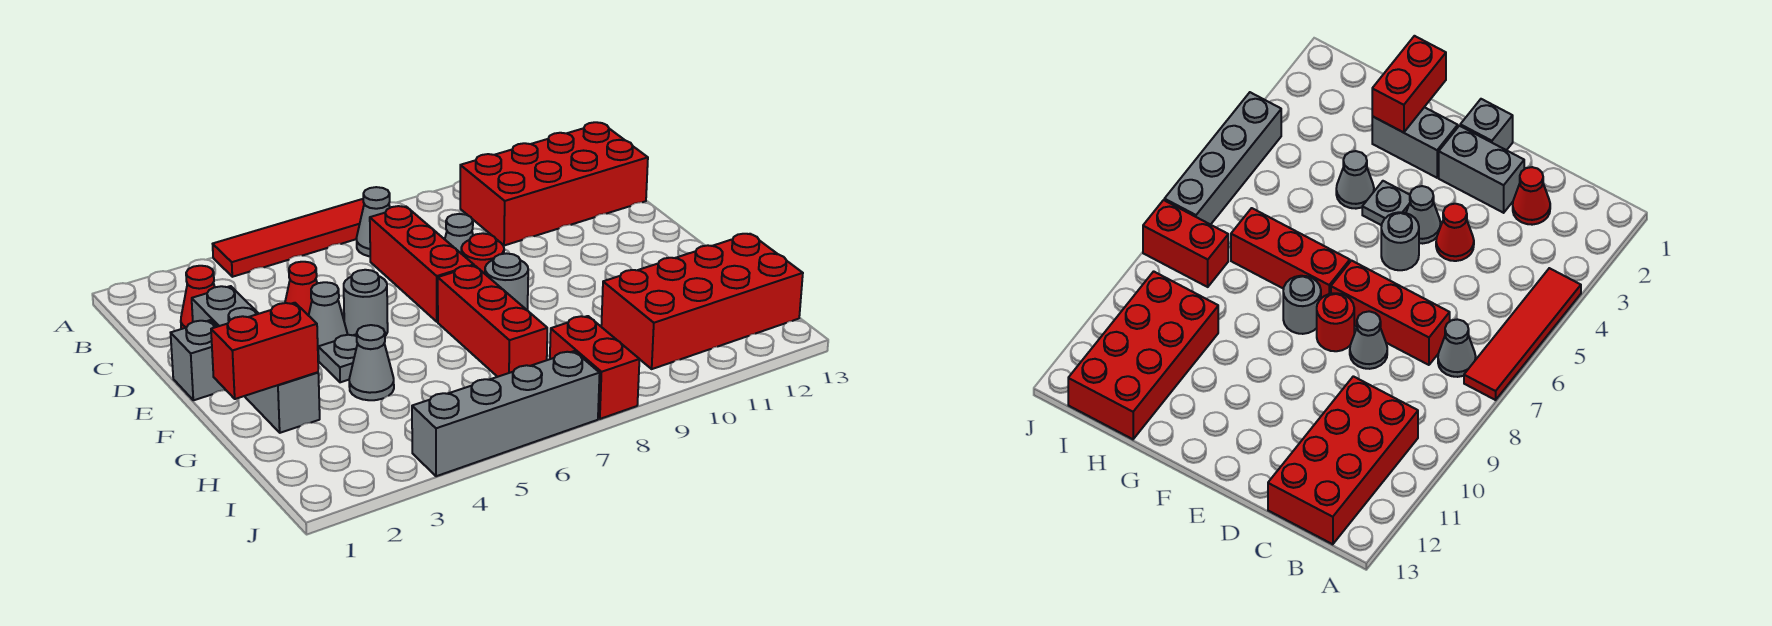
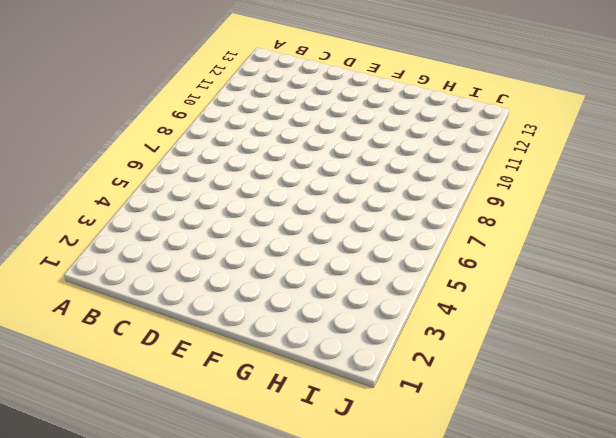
none -> red 1x4 tile [213,199,364,277]
none -> grey 1x1 cone [356,187,390,256]
none -> red 2x4 brick [460,122,648,246]

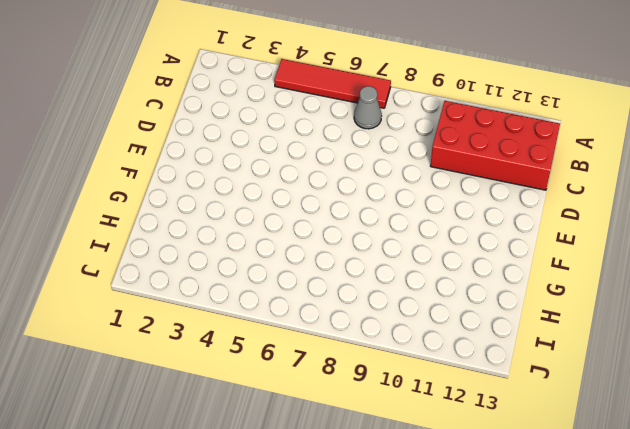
none -> red 1x1 cone [181,266,215,329]
none -> red 1x3 brick [370,206,474,322]
none -> grey 1x2 brick [192,286,259,327]

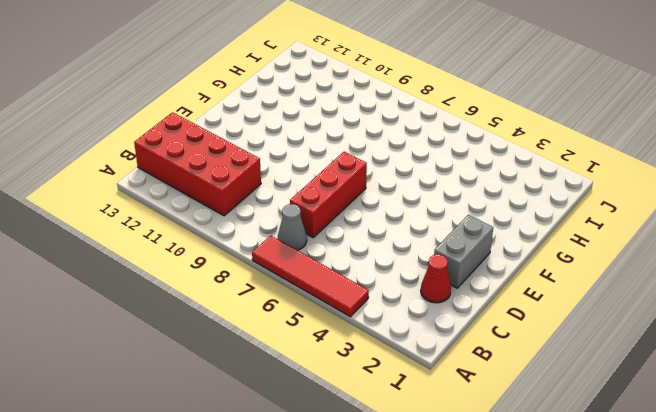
none -> red 1x1 cone [285,262,317,316]
none -> grey 1x1 cone [445,214,473,253]
none -> grey 1x1 brick [171,320,225,400]

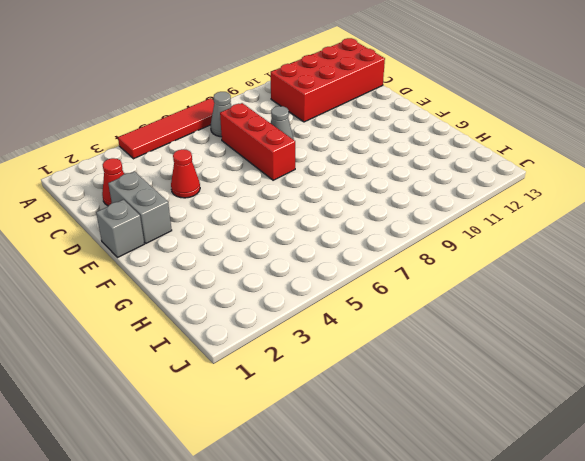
none -> grey 1x1 cone [309,282,348,347]
none -> grey 1x1 round brick [344,270,388,336]
none -> red 1x1 round brick [461,233,504,274]

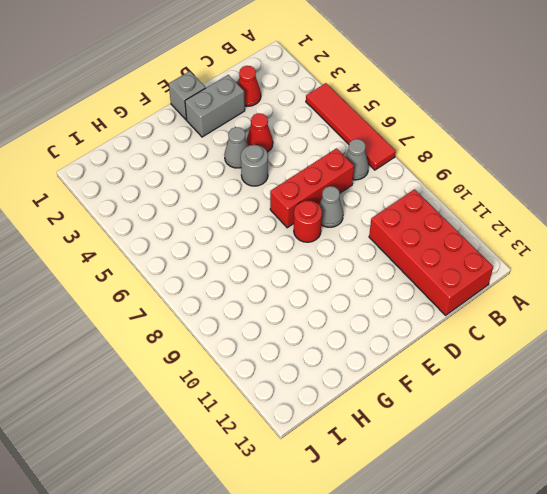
none -> grey 1x2 brick [245,372,320,433]
none -> grey 1x1 plate [318,334,358,382]
none -> red 1x3 brick [438,266,547,377]

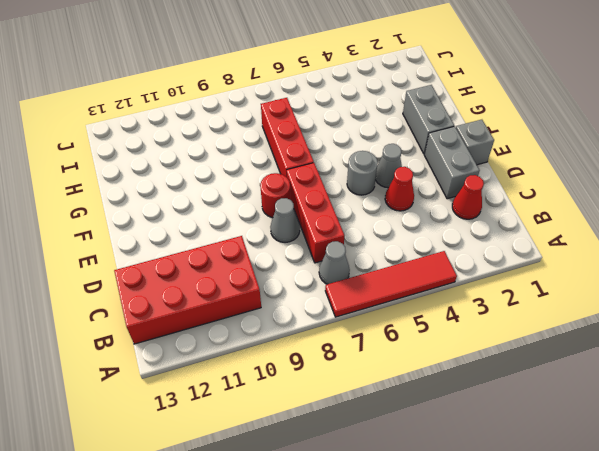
none -> grey 1x1 plate [318,334,358,382]
none -> grey 1x1 round brick [485,253,528,311]
none -> grey 1x1 cone [349,325,394,400]

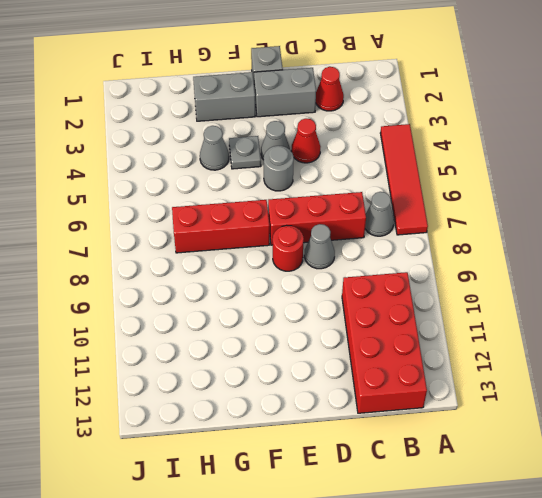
none -> grey 1x1 round brick [485,253,528,311]
none -> red 2x4 brick [601,234,803,369]
none -> red 1x2 brick [550,316,640,419]

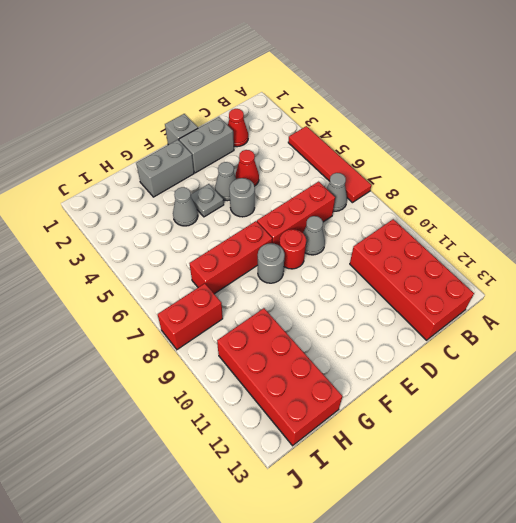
none -> grey 1x4 brick [412,351,600,476]
none -> red 1x2 brick [211,303,318,399]

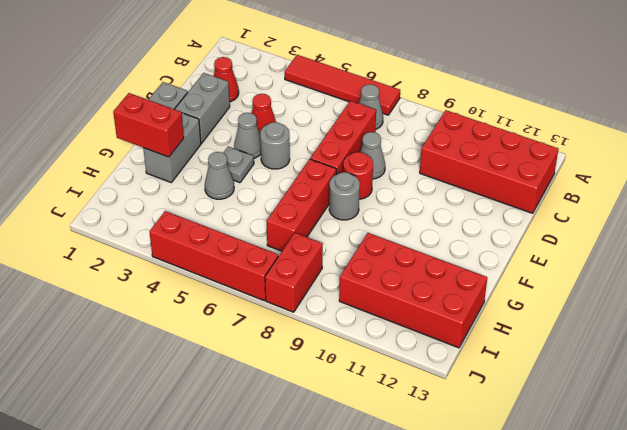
red 1x4 brick [150,211,278,301] -> grey 1x4 brick [412,351,600,476]

